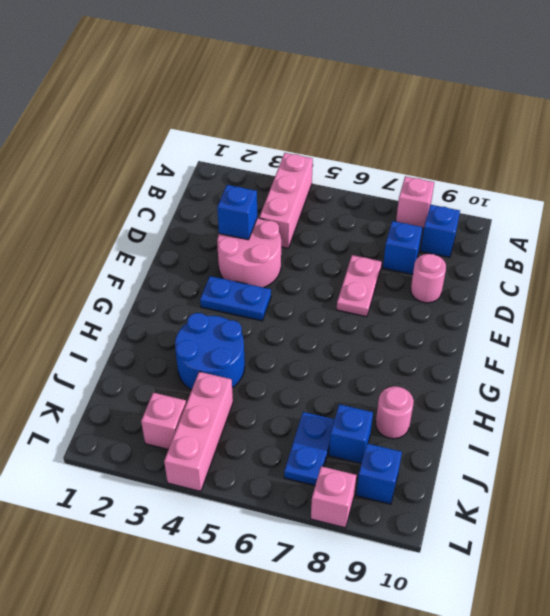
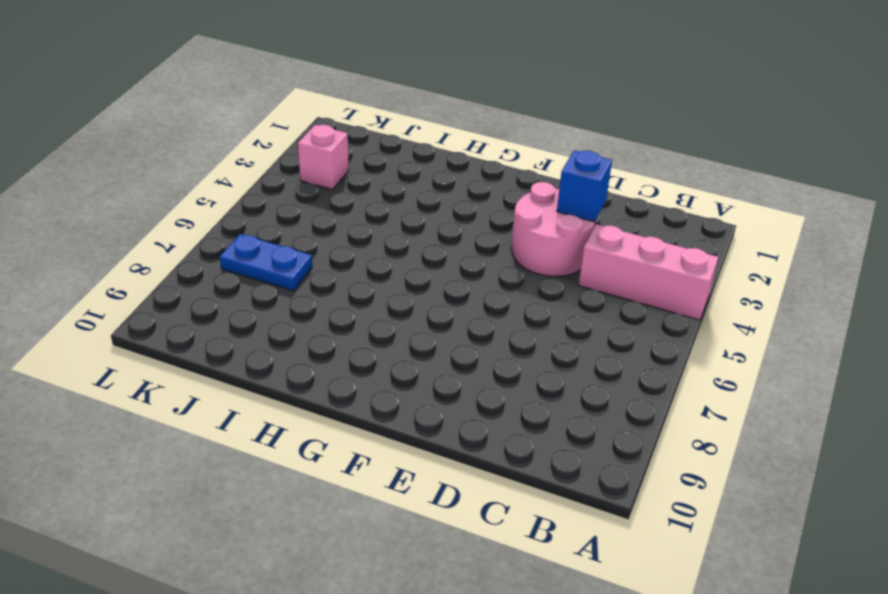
none -> pink 1x1 brick [396,176,434,228]
none -> blue 1x1 brick [421,205,460,258]
none -> blue 1x1 brick [383,221,422,274]

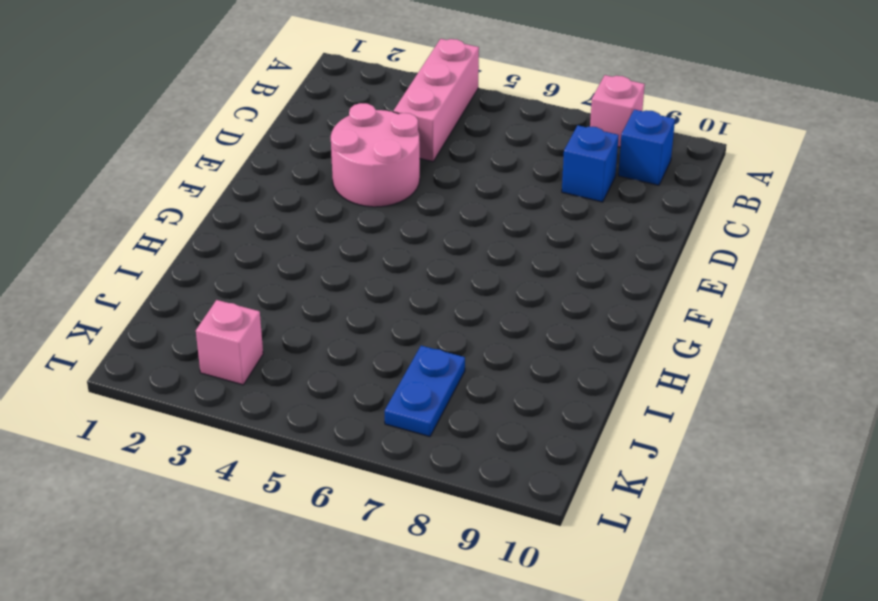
none -> pink 1x2 plate [337,255,382,317]
none -> pink 1x1 round brick [411,254,446,303]
none -> blue 1x2 plate [200,276,271,321]

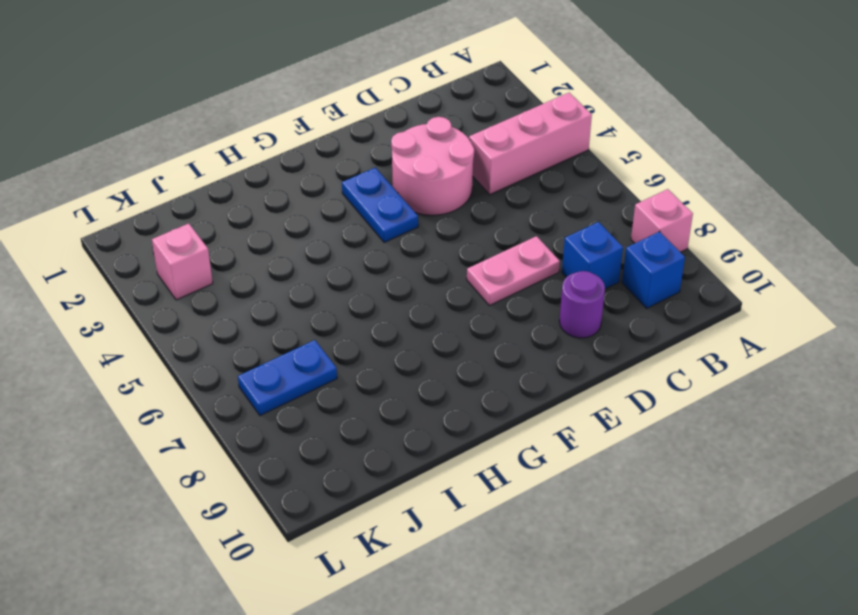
purple 1x1 round brick [559,271,605,338] -> pink 1x1 round brick [411,254,446,303]
none -> blue 2x2 round brick [175,313,245,390]
none -> pink 1x1 round brick [376,386,414,439]
none -> pink 1x3 brick [164,372,233,491]

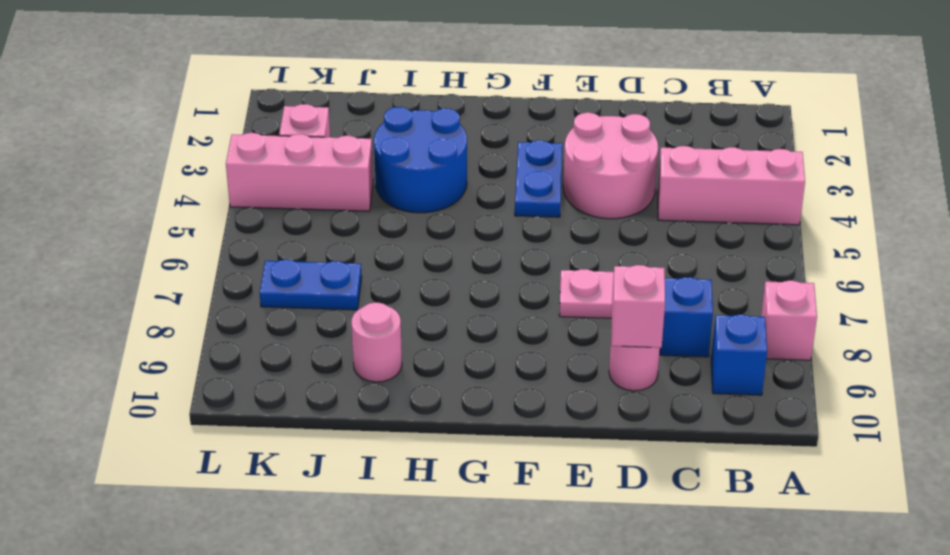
pink 1x1 brick [611,265,665,348] -> pink 1x1 brick moved to [311,466,356,528]
none -> blue 1x1 brick [329,404,373,463]
none -> blue 1x1 brick [356,443,402,504]
none -> blue 1x1 brick [217,185,257,240]

